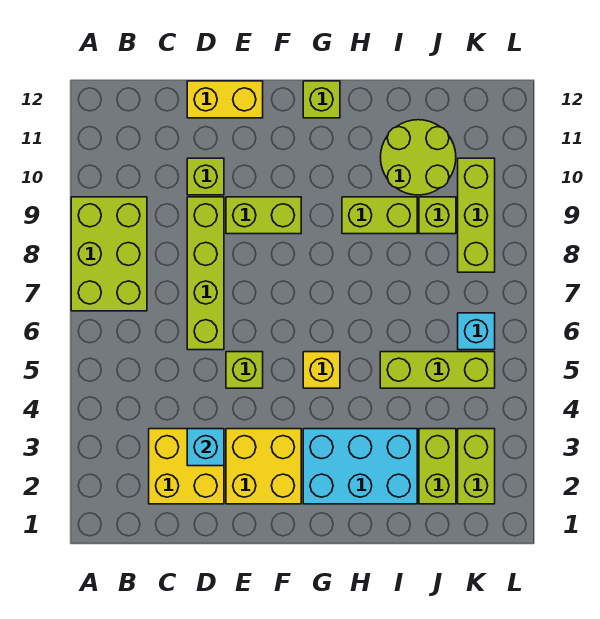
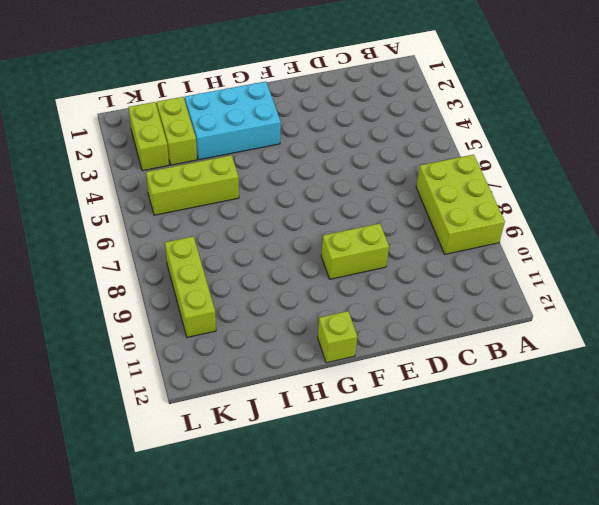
none -> yellow 2x2 brick [149,429,224,504]
none -> lime 1x4 brick [187,197,224,350]
none -> lime 1x1 brick [187,158,224,195]

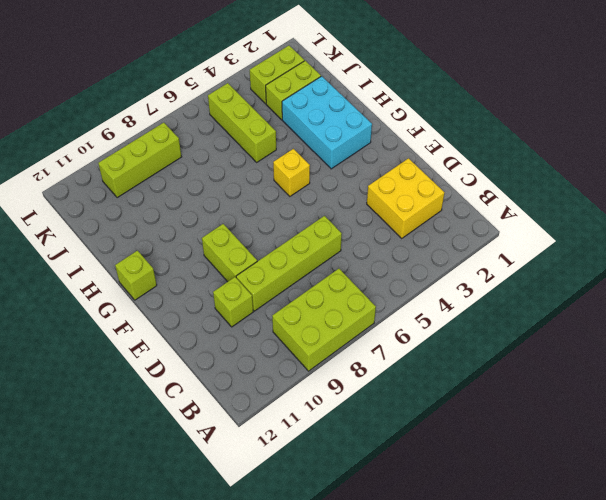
none -> yellow 1x2 brick [187,81,263,118]
none -> yellow 2x2 brick [226,429,301,504]
none -> lime 1x1 brick [226,352,263,388]

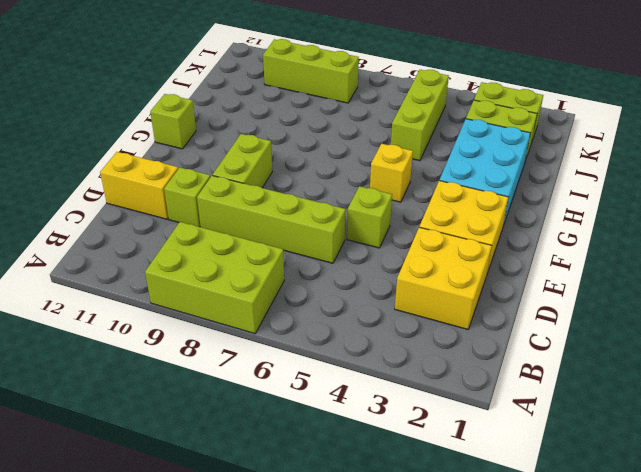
yellow 1x2 brick [100,152,178,219] -> yellow 1x2 brick turned to [187,81,263,118]
none -> lime 1x2 brick [342,197,417,234]
none -> lime 2x2 round brick [381,120,456,195]
none -> lime 1x1 brick [419,197,456,234]

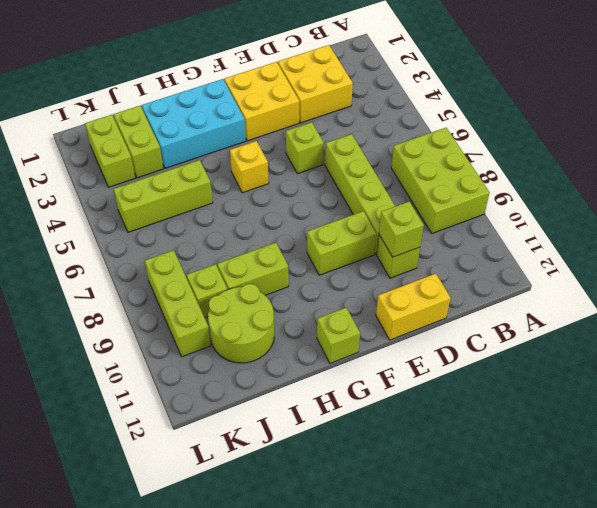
lime 1x1 brick [379,202,424,257] -> none
none -> cyan 1x1 brick [458,313,495,350]
none -> cyan 1x1 brick [187,429,224,466]

